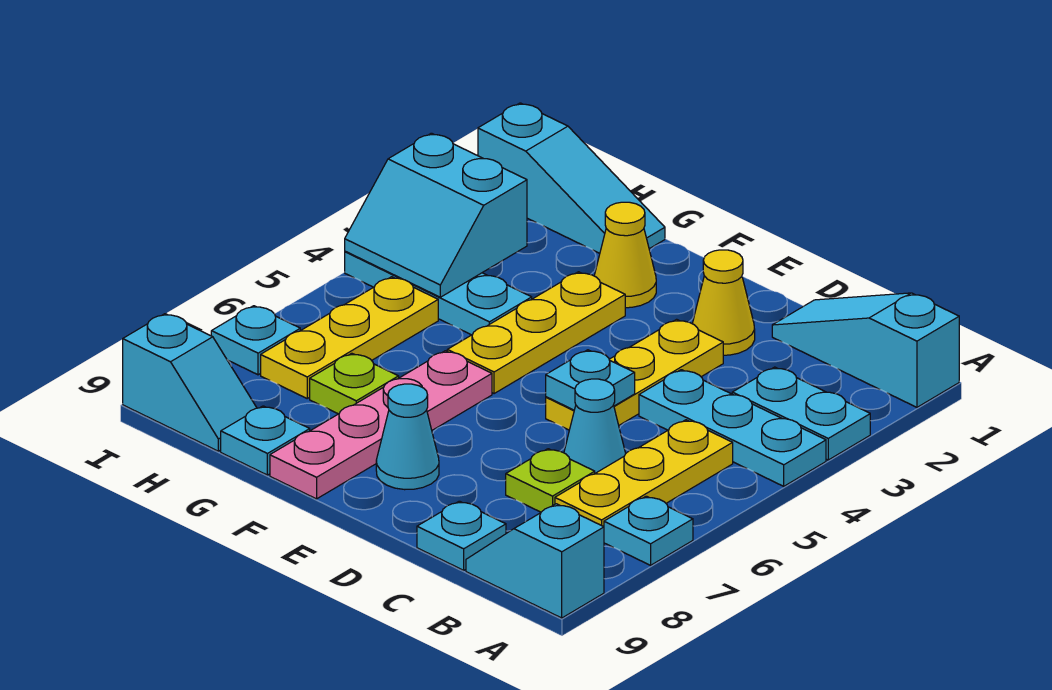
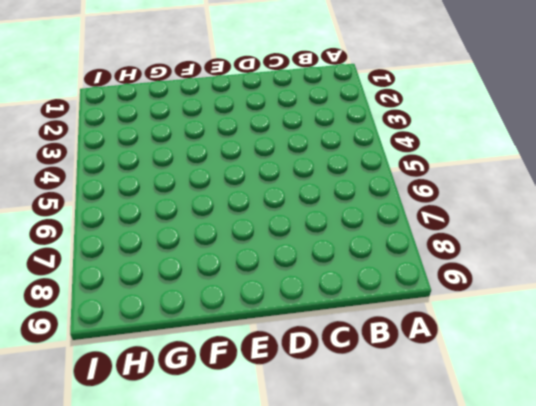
none -> cyan 1x3 slope [772,293,959,407]
none -> cyan 1x2 plate [732,367,870,460]
none -> cyan 1x3 plate [639,370,826,486]

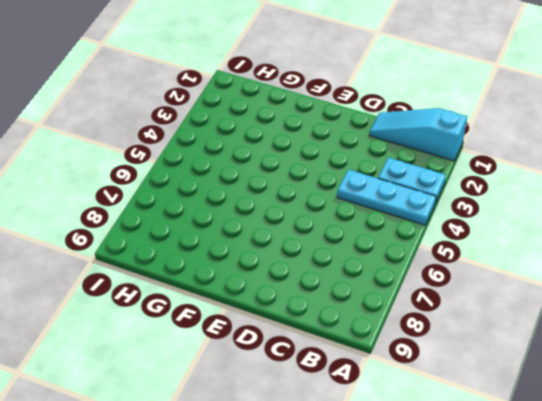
none -> cyan 1x1 plate [604,496,693,565]
none -> cyan 1x2 slope [466,504,604,618]
none -> yellow 1x3 plate [555,420,733,527]

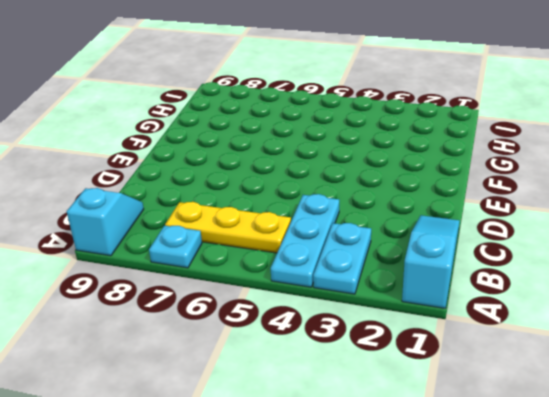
none -> cyan 1x1 cone [564,379,626,473]
none -> lime 1x1 plate [506,449,595,512]
none -> cyan 1x1 plate [417,501,506,570]

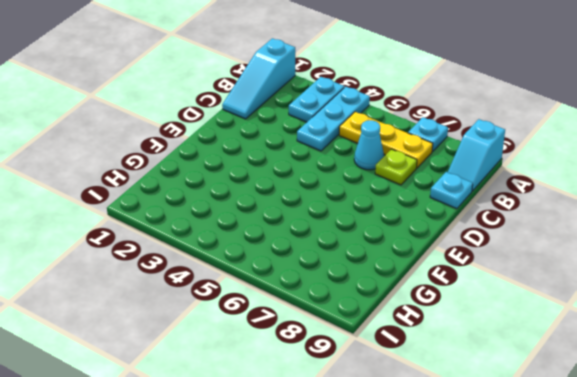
none -> yellow 1x1 cone [692,250,755,355]
none -> yellow 1x3 plate [546,319,723,430]
none -> cyan 1x1 cone [376,384,439,490]

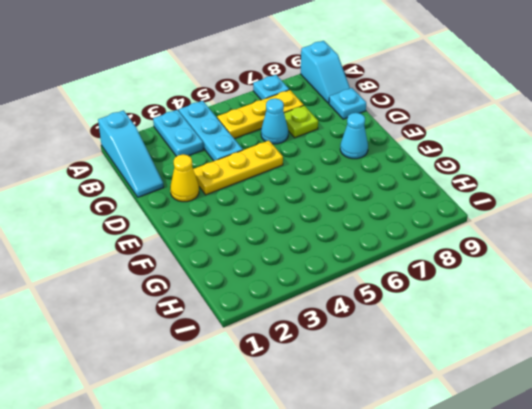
none -> yellow 1x1 cone [594,202,656,308]
none -> yellow 1x3 plate [447,272,625,394]
none -> pink 1x4 plate [270,351,492,499]

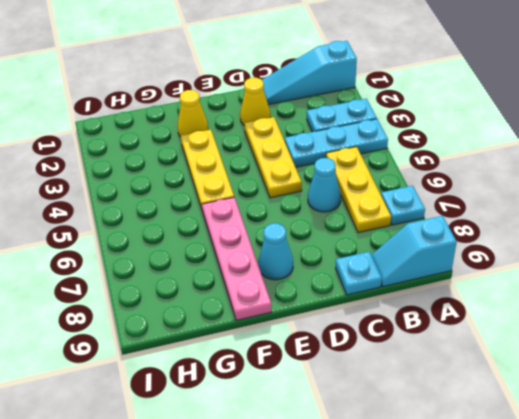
none -> lime 1x1 plate [506,449,595,512]
none -> cyan 1x3 slope [478,103,665,253]
none -> cyan 1x3 plate [345,251,532,335]

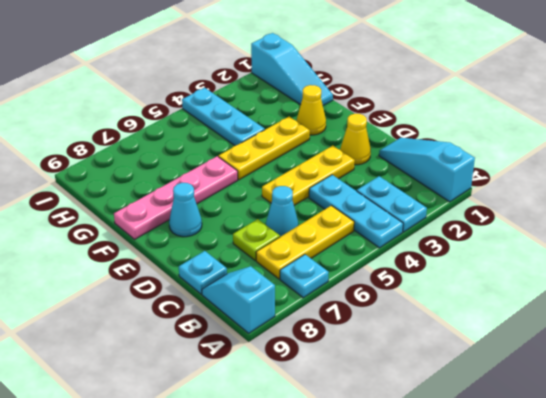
none -> lime 1x1 plate [310,353,399,414]
none -> cyan 1x1 plate [221,406,310,475]
none -> yellow 1x3 plate [261,277,438,398]

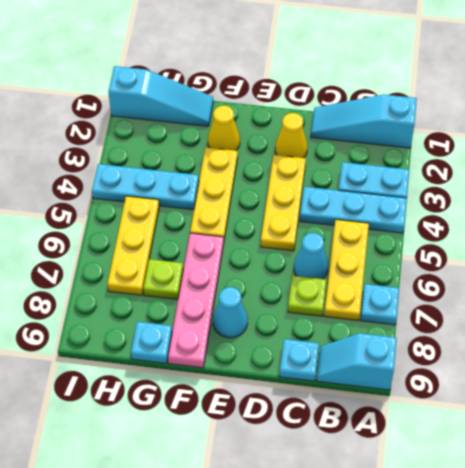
none -> cyan 1x2 slope [123,314,257,451]
none -> cyan 1x1 plate [211,306,300,375]
none -> cyan 1x1 plate [546,350,635,410]

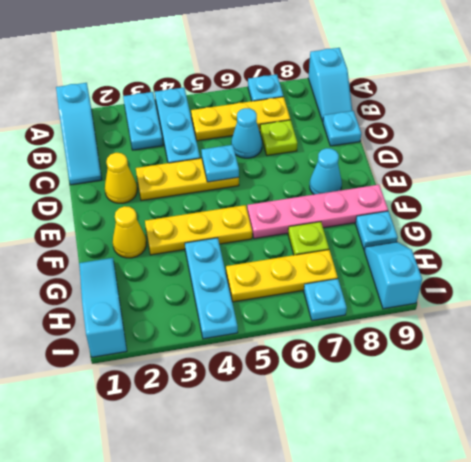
none -> cyan 2x2 slope [345,133,527,297]

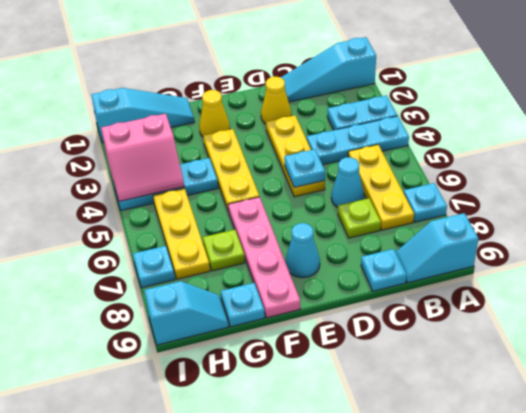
pink 2x2 slope [101,114,184,201] -> cyan 2x2 slope [345,133,527,297]

